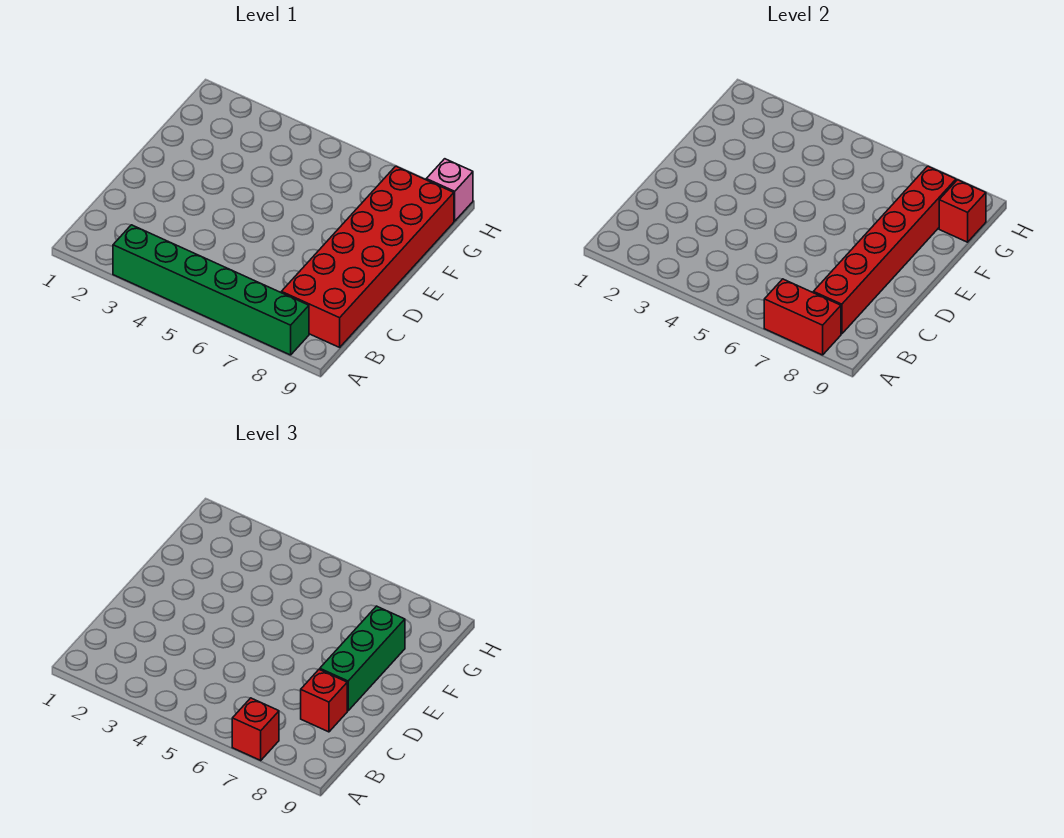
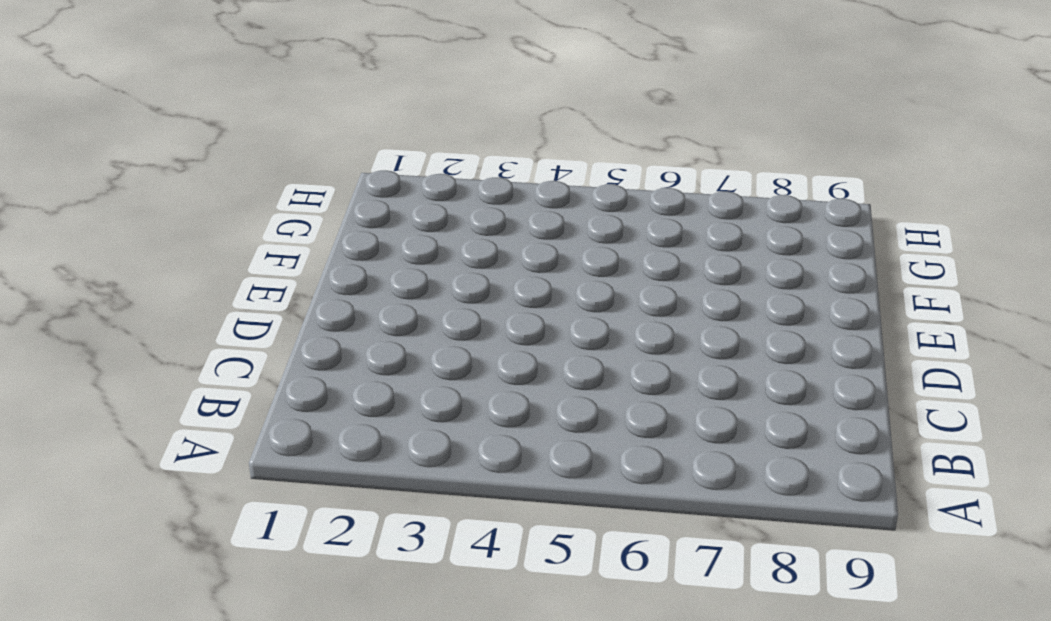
none -> green 1x6 brick [113,225,309,355]
none -> red 2x6 brick [281,166,454,347]

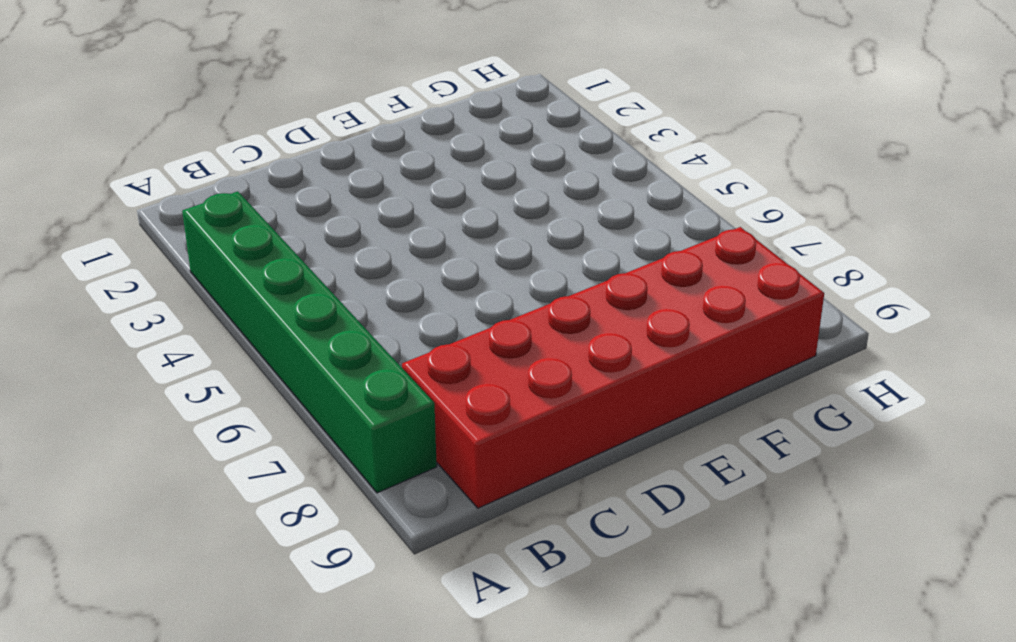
none -> pink 1x1 brick [426,159,473,221]
none -> red 1x2 brick [764,279,841,355]

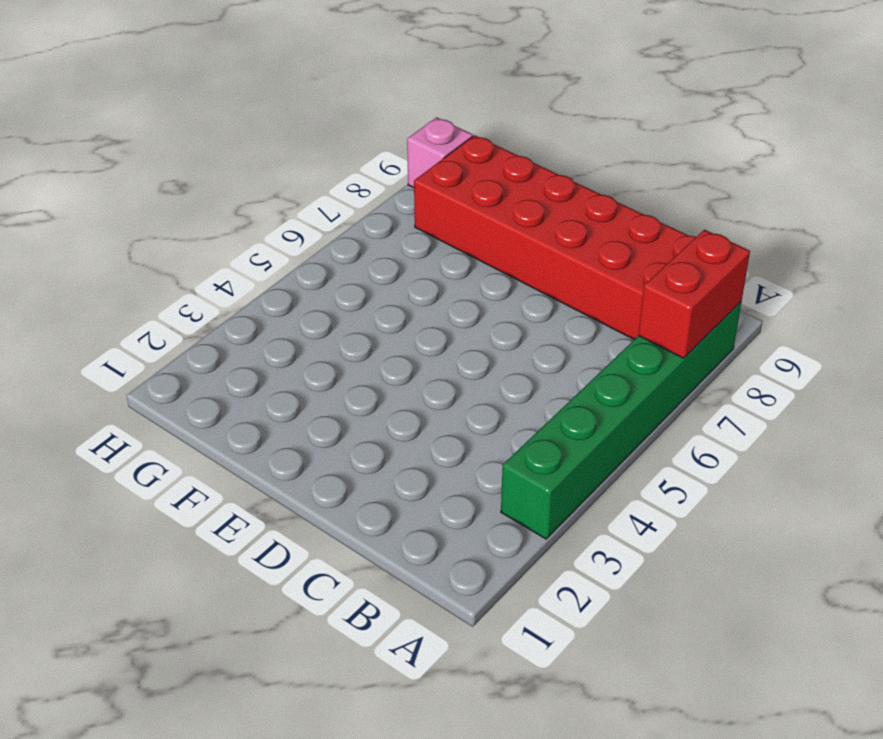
none -> red 1x6 brick [813,166,956,334]
none -> red 1x1 brick [939,180,986,242]

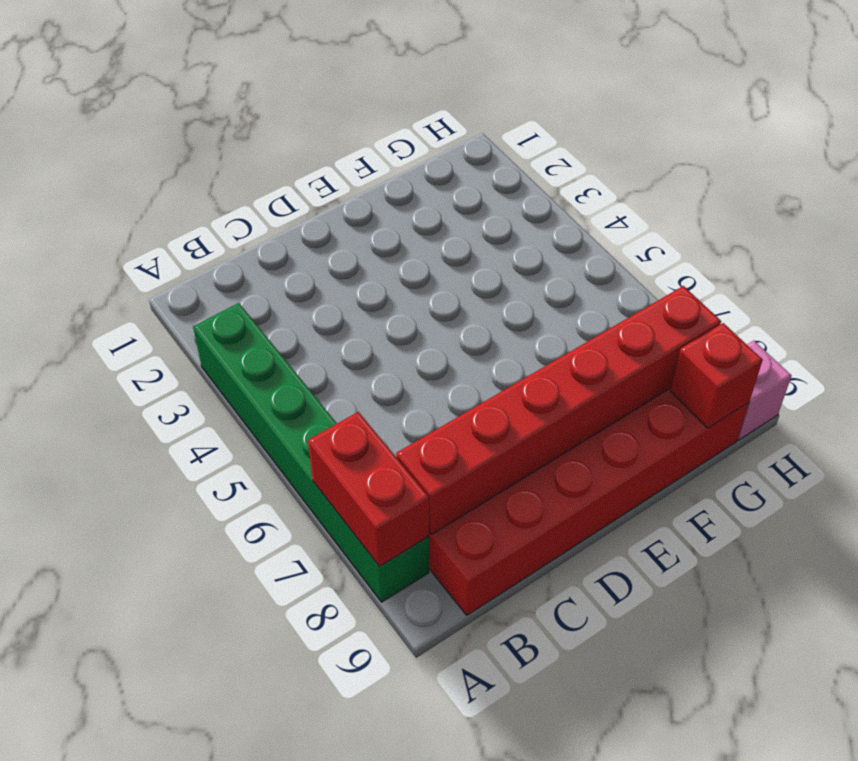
none -> red 1x1 brick [232,698,279,760]
none -> red 1x1 brick [301,669,347,732]

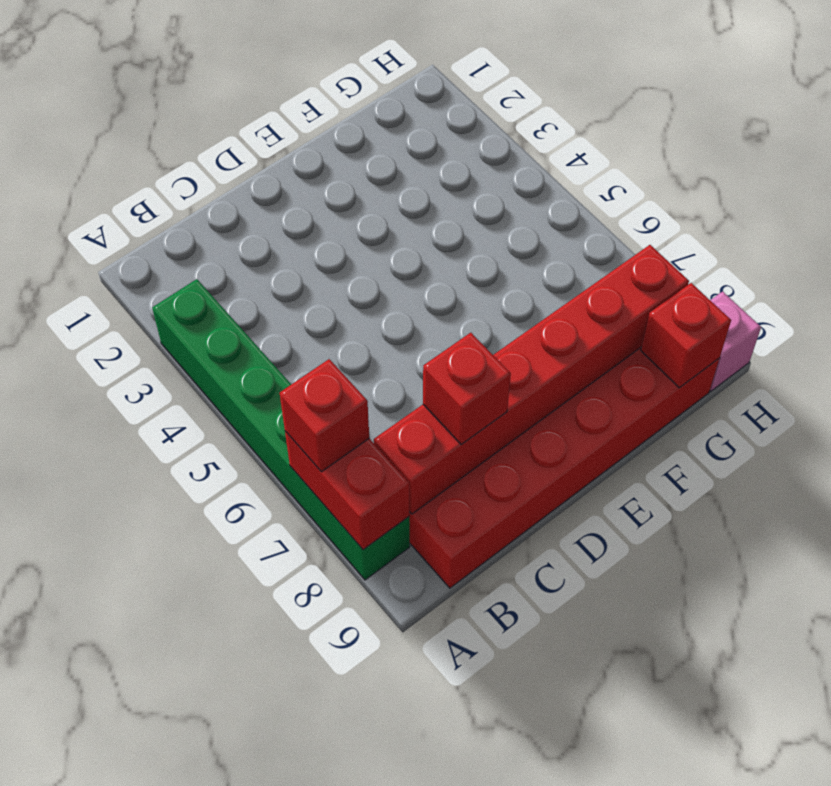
none -> green 1x3 brick [320,606,405,711]

